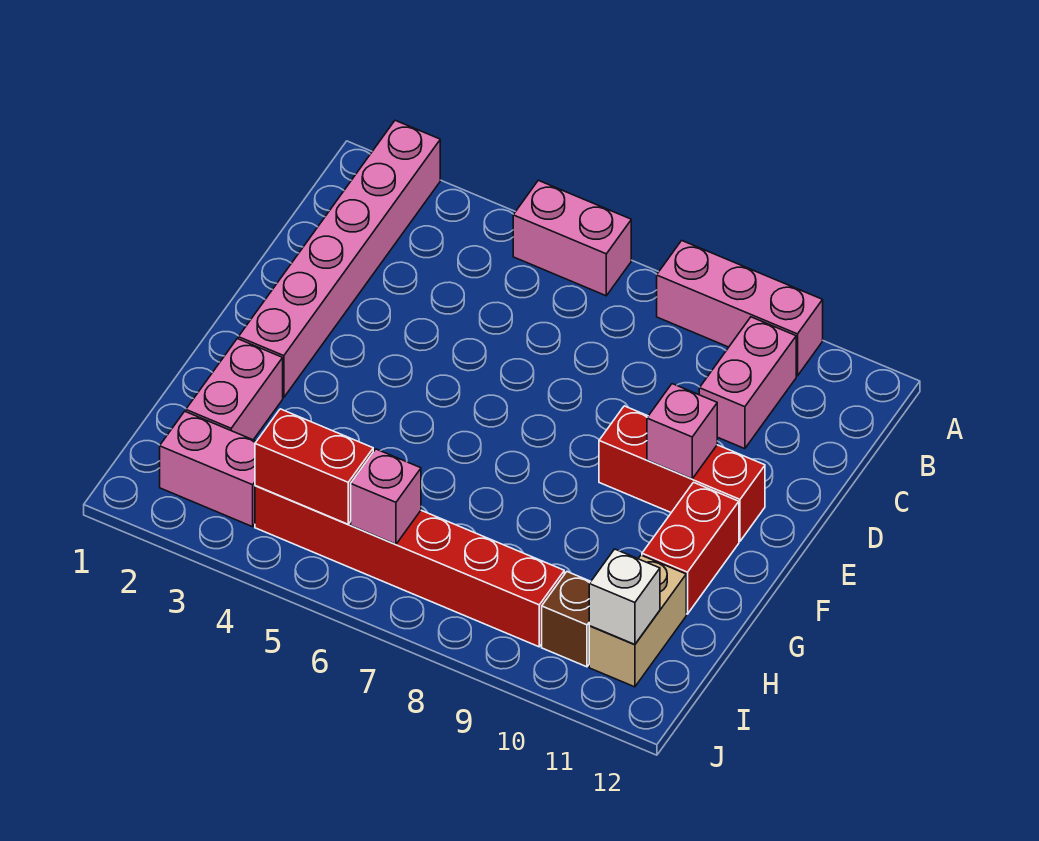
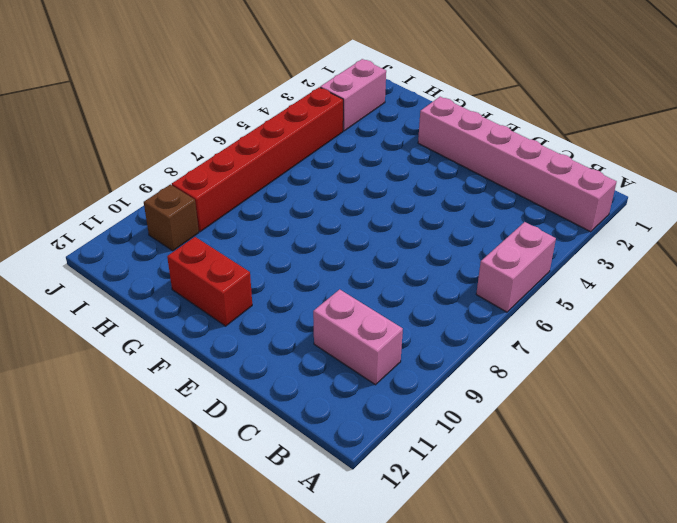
none -> pink 1x3 brick [657,241,823,376]
none -> red 1x3 brick [599,406,765,541]
none -> pink 1x2 brick [186,339,283,440]

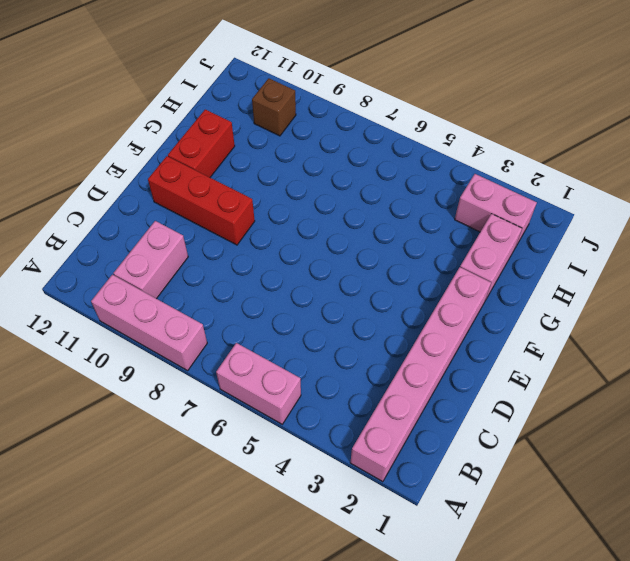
none -> tan 1x2 brick [589,555,686,687]
none -> red 1x6 brick [255,486,564,647]
none -> pink 1x1 brick [647,384,717,479]

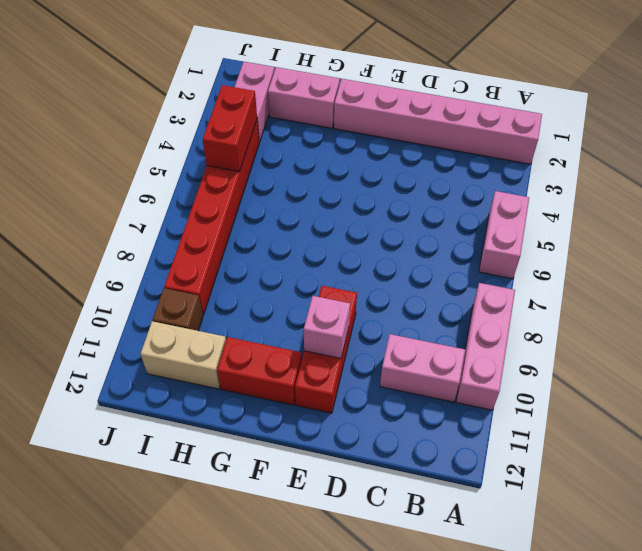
none -> pink 1x1 brick [351,449,421,544]
none -> white 1x1 brick [589,549,660,644]

